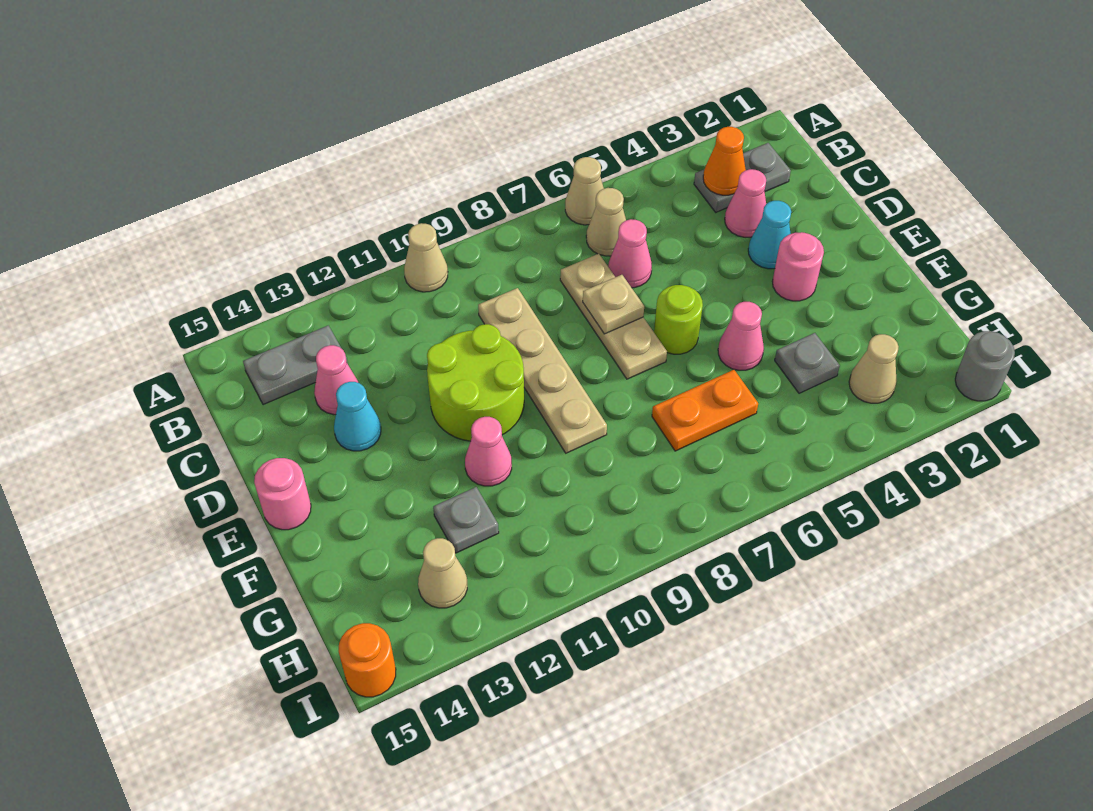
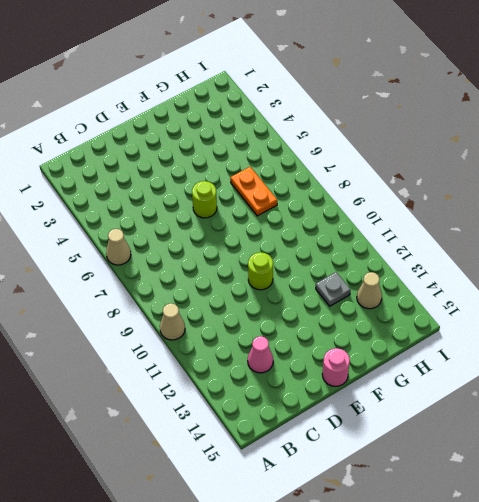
lime 1x1 round brick [248,252,273,290] -> lime 2x2 round brick [427,324,524,441]
none -> grey 1x2 plate [694,143,791,212]
none -> tan 1x1 cone [586,188,626,256]
none -> grey 1x2 plate [243,326,348,405]

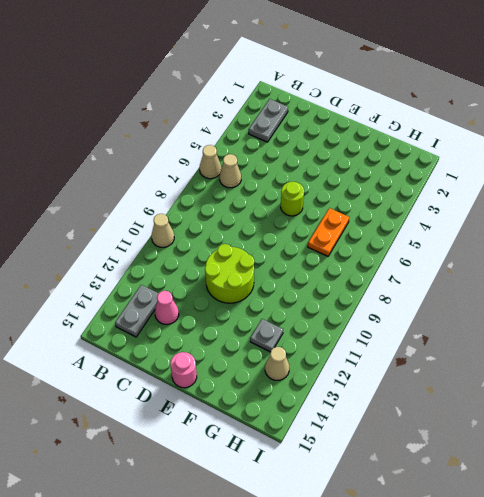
none -> pink 1x1 cone [725,169,766,237]
none -> pink 1x1 cone [608,219,652,288]
none -> tan 1x3 plate [560,254,667,379]

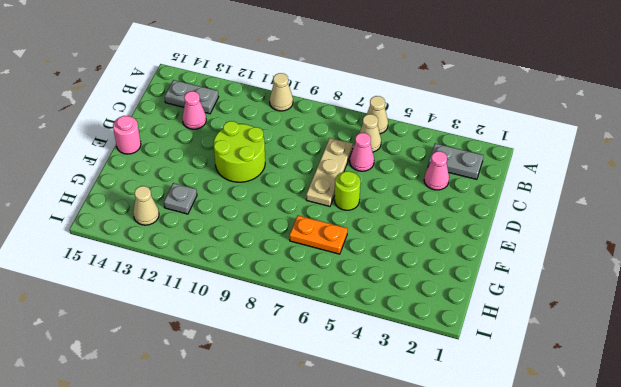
none -> tan 1x4 plate [478,288,607,453]
none -> cyan 1x1 cone [748,201,791,269]
none -> cyan 1x1 cone [334,382,381,451]

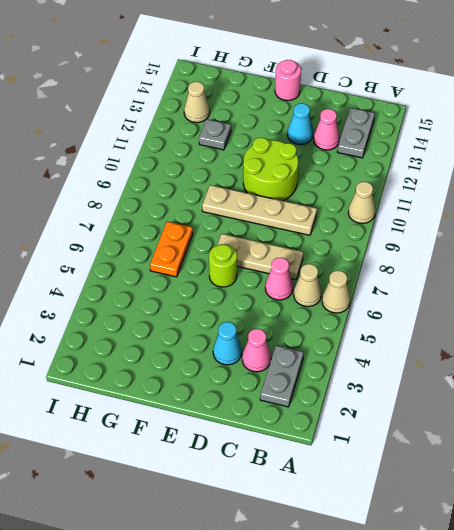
none -> pink 1x1 round brick [772,232,824,301]
none -> pink 1x1 cone [718,302,764,370]
none -> pink 1x1 cone [465,417,512,486]

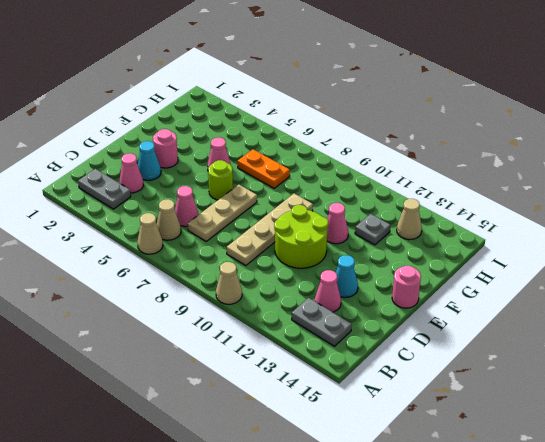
none -> grey 1x1 plate [775,333,840,393]
none -> tan 1x1 cone [849,334,899,403]
none -> grey 1x1 round brick [955,331,1015,401]

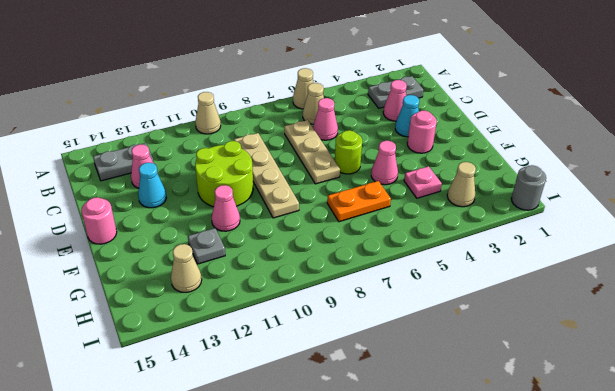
pink 1x1 plate [404,166,442,198] -> grey 1x1 plate [775,333,840,393]
none -> orange 1x1 round brick [339,623,396,697]
none -> orange 1x1 cone [703,127,746,195]
none -> tan 1x1 plate [583,275,644,334]

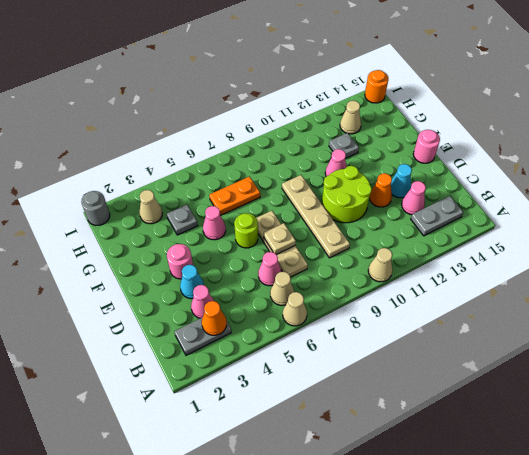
orange 1x1 cone [369,173,392,207] -> none

